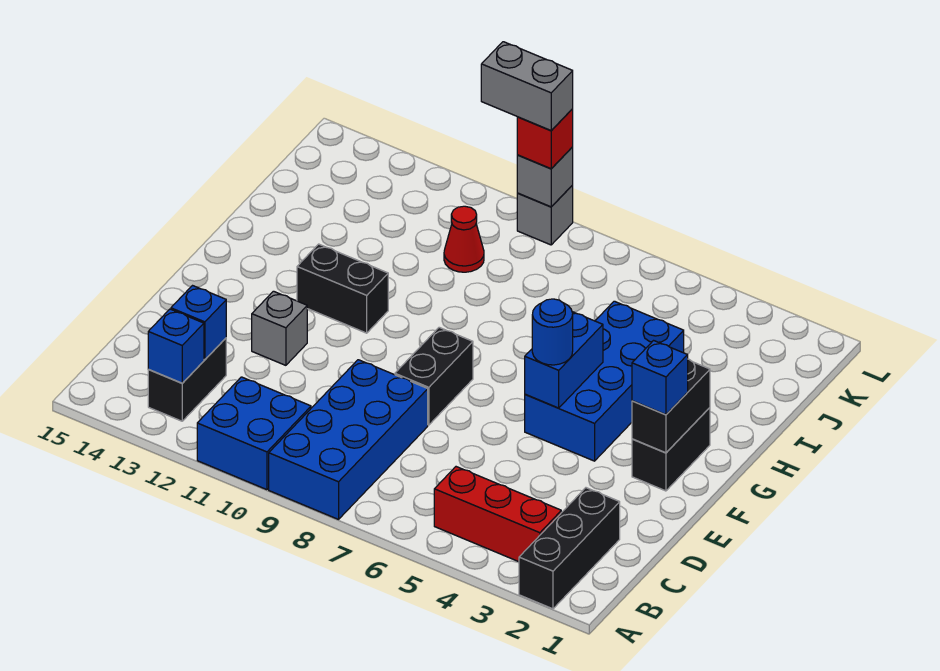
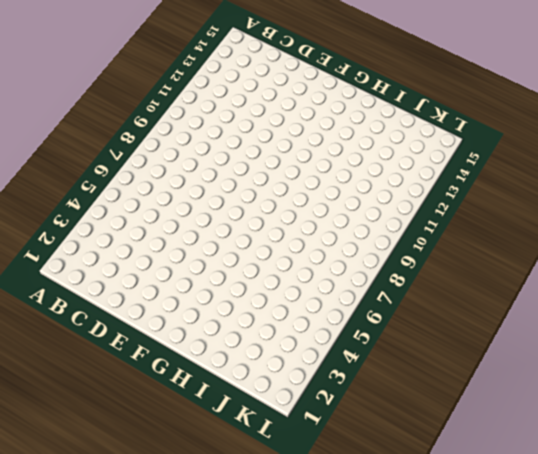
none -> black 1x3 brick [519,488,620,609]
none -> blue 2x4 brick [269,360,428,519]
none -> blue 2x2 brick [197,377,311,490]

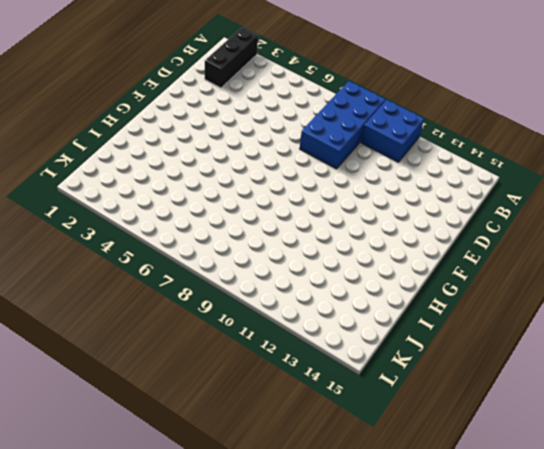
none -> red 1x3 brick [434,467,561,562]
none -> black 1x2 brick [148,338,226,421]
none -> black 1x2 brick [395,327,473,425]

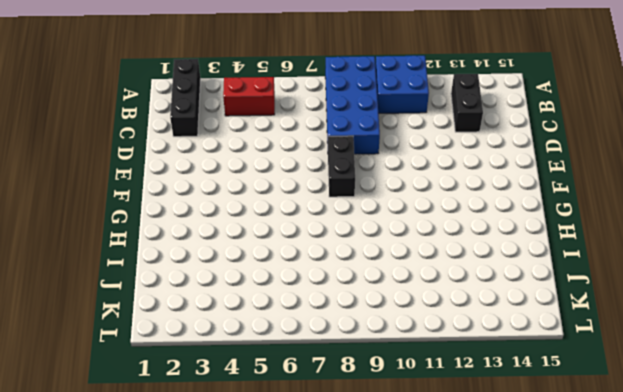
red 1x2 brick [223,77,275,116] -> red 1x3 brick [434,467,561,562]
none -> grey 1x1 brick [252,291,307,365]
none -> black 1x2 brick [632,408,710,491]
none -> blue 2x4 brick [525,301,684,461]

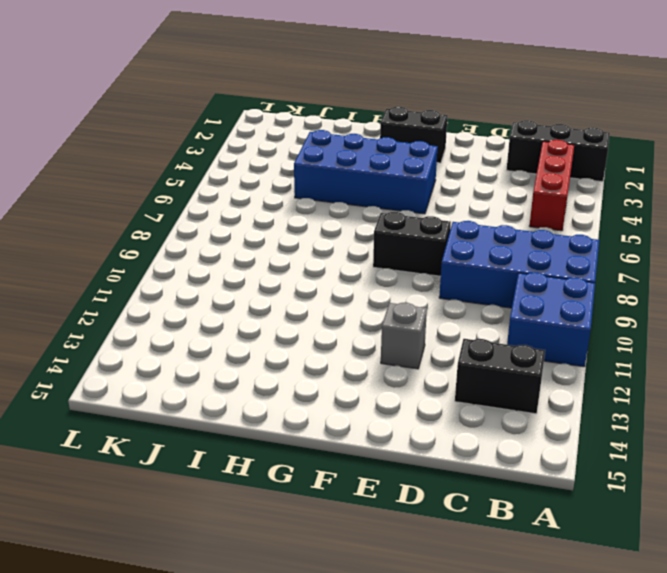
none -> black 1x2 brick [297,244,388,333]
none -> red 1x1 cone [444,206,484,272]
none -> grey 1x1 brick [517,185,573,245]

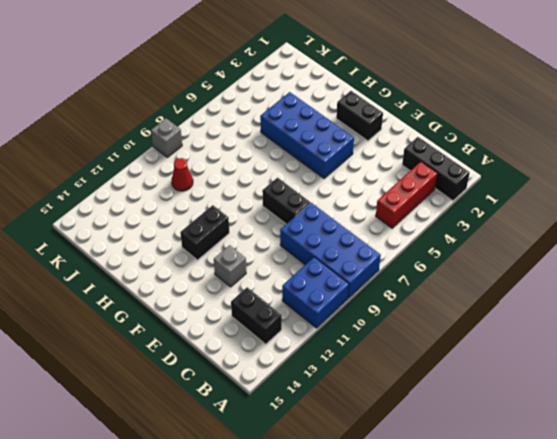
none -> blue 1x1 brick [148,309,204,383]
none -> blue 1x1 brick [171,286,226,360]
none -> black 1x2 brick [632,359,710,453]

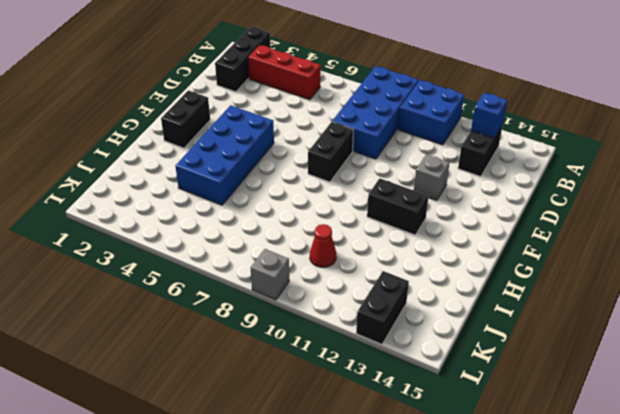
black 1x2 brick [356,271,409,344] -> black 1x2 brick moved to [632,359,710,453]
none -> blue 1x1 brick [171,286,226,360]
none -> blue 1x2 brick [525,312,603,408]
none -> grey 1x1 brick [517,147,573,207]

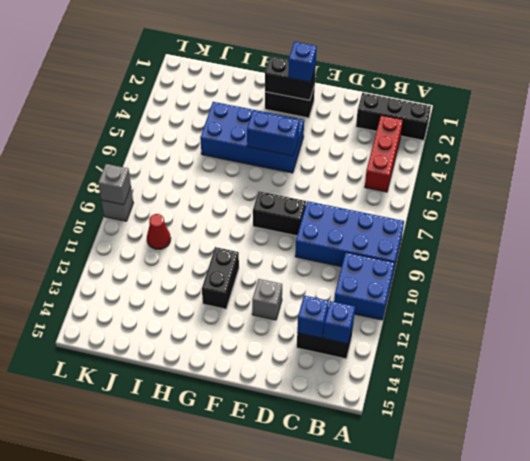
none -> blue 1x1 round brick [532,299,573,365]
none -> red 1x1 brick [517,109,573,169]
none -> grey 1x2 brick [481,42,573,131]

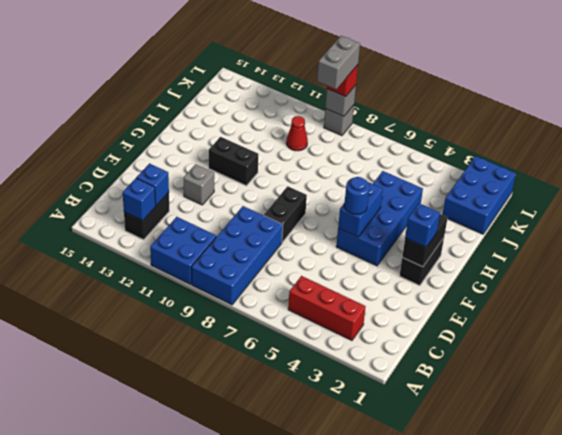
blue 2x3 brick [443,156,516,234] -> none
grey 1x2 brick [317,36,360,89] -> grey 1x2 brick turned to [481,42,573,131]
none -> black 1x3 brick [519,488,620,609]

